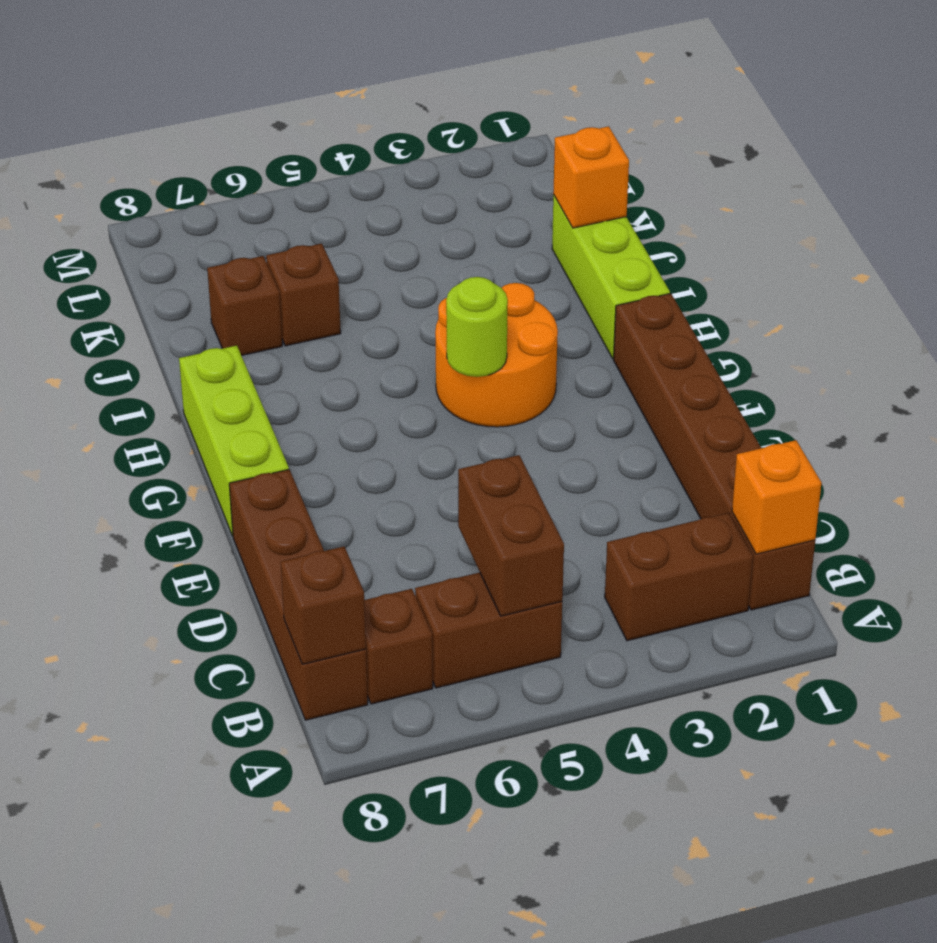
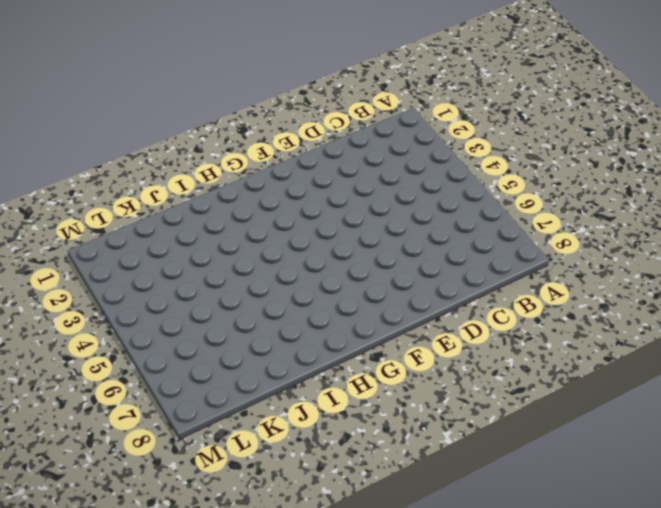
none -> brown 1x6 brick [614,293,815,610]
none -> brown 1x2 brick [605,513,753,641]
none -> brown 1x2 brick [415,572,562,688]

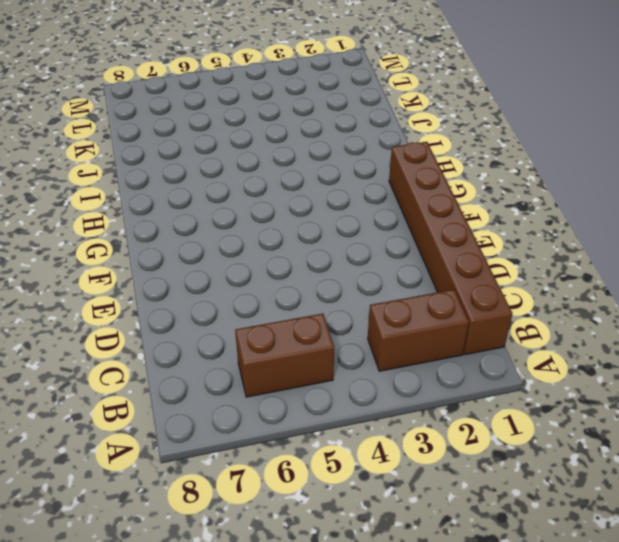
none -> brown 1x1 brick [364,589,433,704]
none -> brown 1x4 brick [229,470,368,720]
none -> lime 1x3 brick [179,346,289,536]

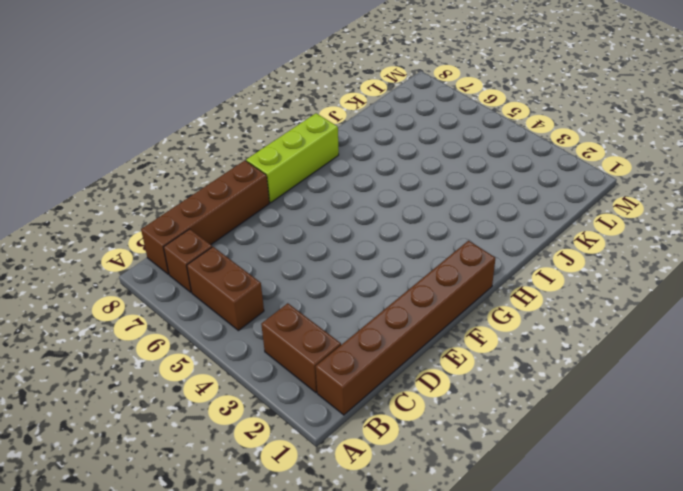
none -> orange 2x2 round brick [435,283,558,427]
none -> lime 1x3 brick [552,195,670,358]
none -> brown 1x1 brick [266,244,341,346]

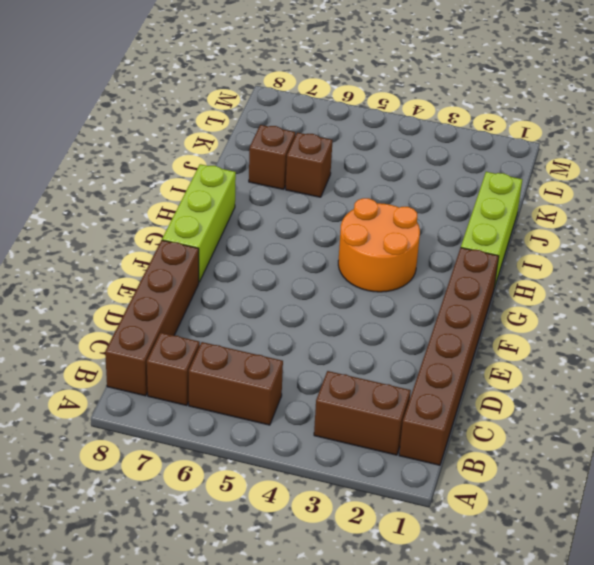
none -> orange 1x1 brick [732,440,821,554]
none -> brown 1x2 brick [458,455,564,616]
none -> brown 1x1 brick [281,546,366,664]

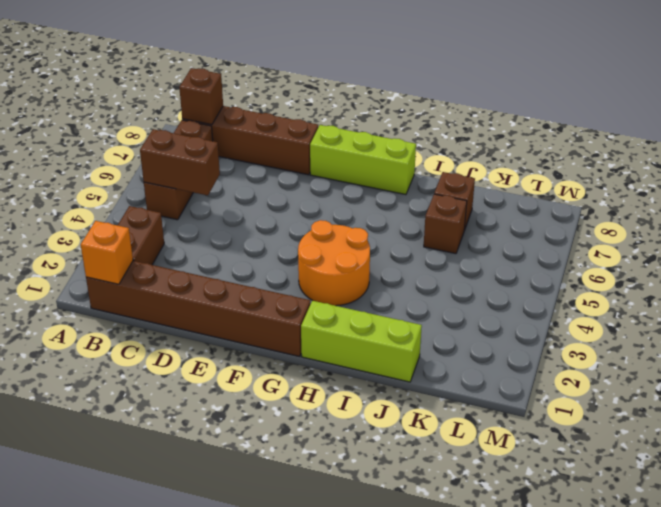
none -> lime 1x1 round brick [446,277,508,377]
none -> orange 1x1 brick [553,126,629,228]

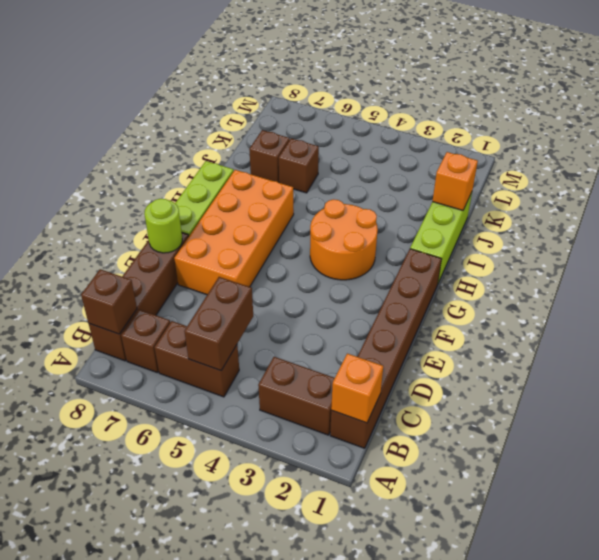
orange 2x4 brick [174,170,294,295] -> none
lime 1x1 round brick [144,199,182,253] -> lime 1x1 round brick moved to [446,277,508,377]

